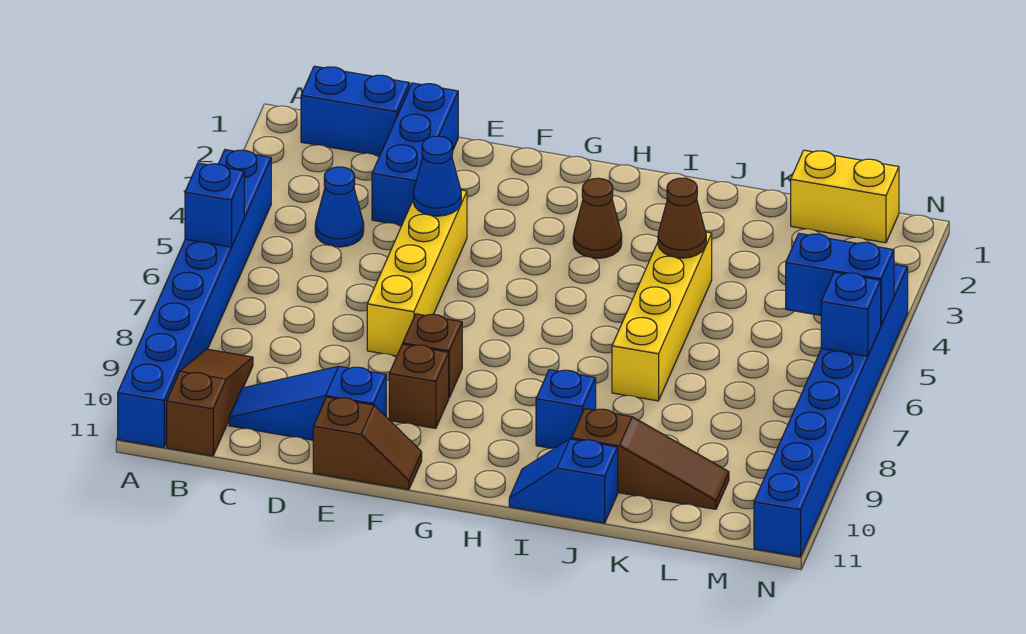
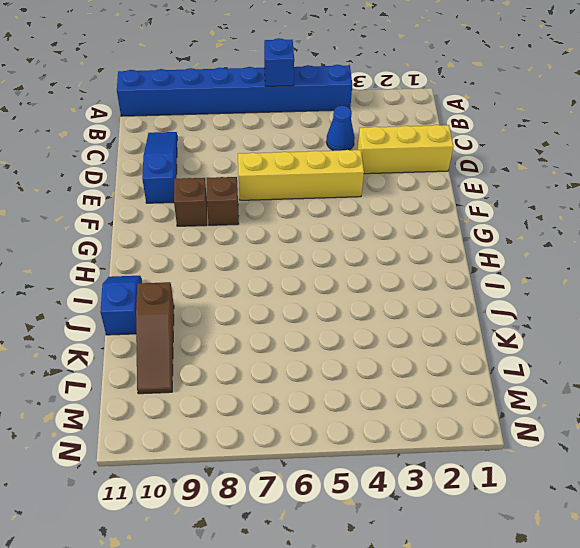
yellow 1x3 brick [357,125,453,174] -> blue 1x3 brick [372,83,458,225]
none -> blue 1x2 brick [301,66,410,156]
none -> brown 1x3 slope [167,349,253,456]
none -> brown 1x2 slope [313,397,422,490]

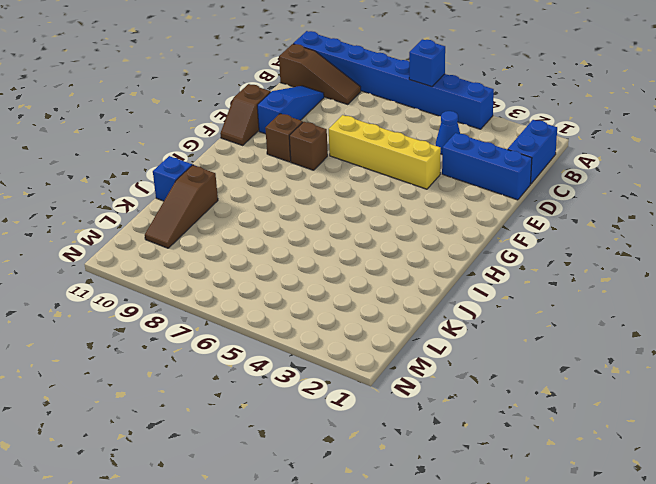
none -> brown 1x1 cone [573,178,622,258]
none -> blue 1x1 brick [536,370,596,448]
none -> yellow 1x4 brick [612,232,712,401]

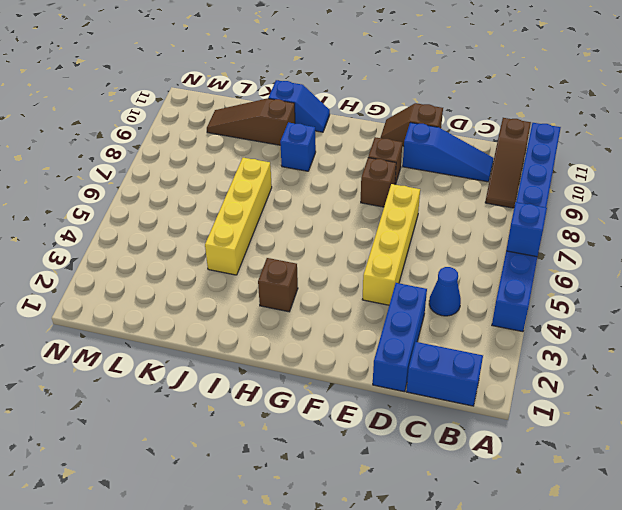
brown 1x1 brick [258,258,298,312] -> brown 1x1 cone [573,178,622,258]
none -> yellow 1x2 brick [791,150,899,243]
none -> blue 1x8 brick [754,264,908,557]
none -> blue 1x1 cone [413,136,461,216]

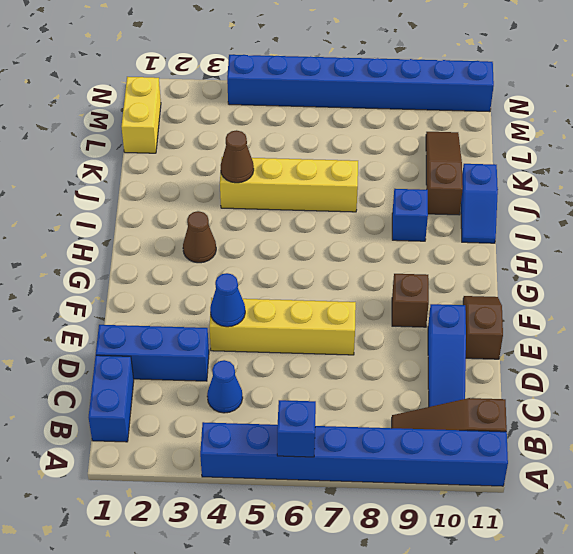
none -> brown 1x1 brick [403,314,462,397]
none -> blue 1x2 brick [786,233,894,325]
none -> blue 1x1 brick [821,272,881,356]

